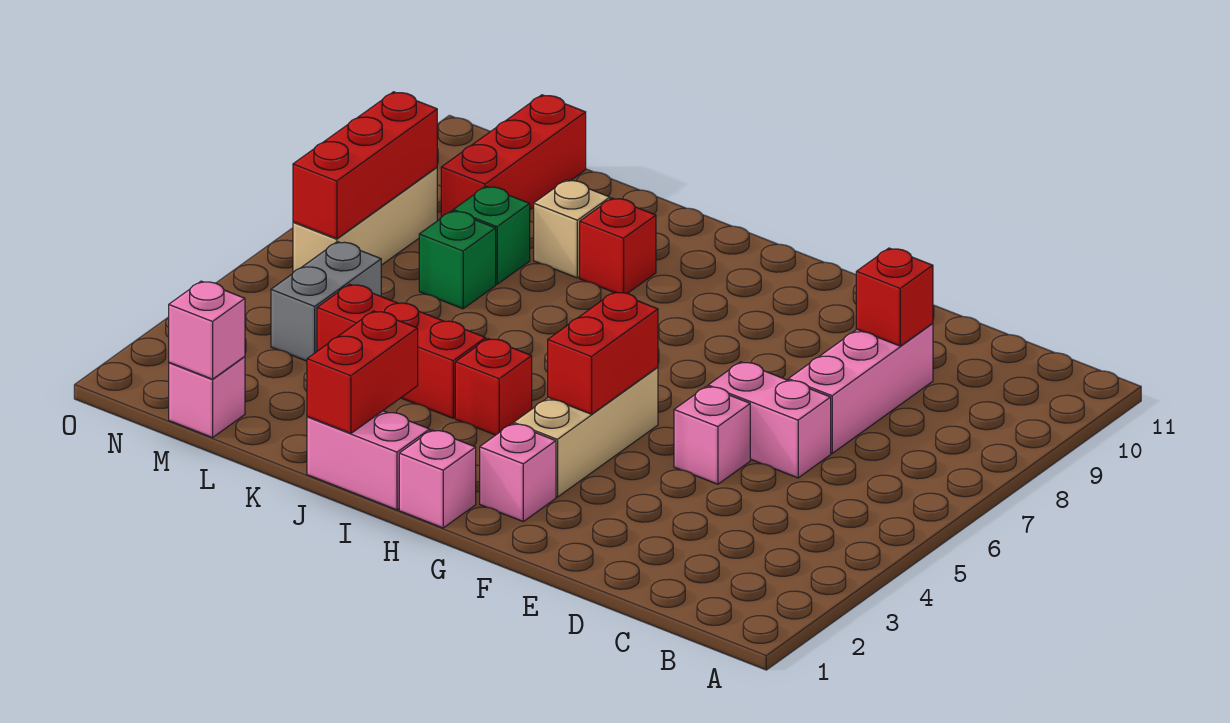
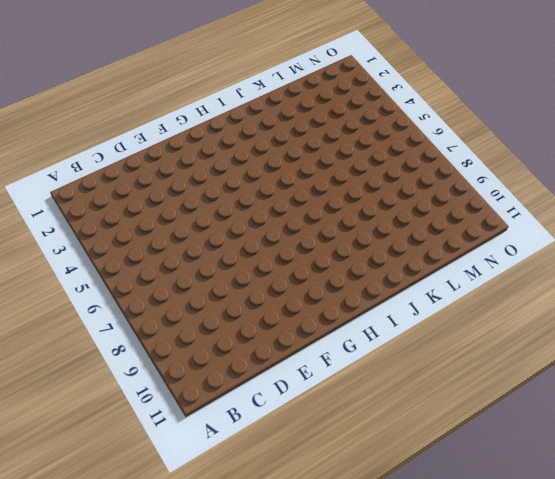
none -> pink 1x2 brick [708,362,831,478]
none -> pink 1x3 brick [788,323,933,453]
none -> pink 1x1 brick [674,386,750,484]

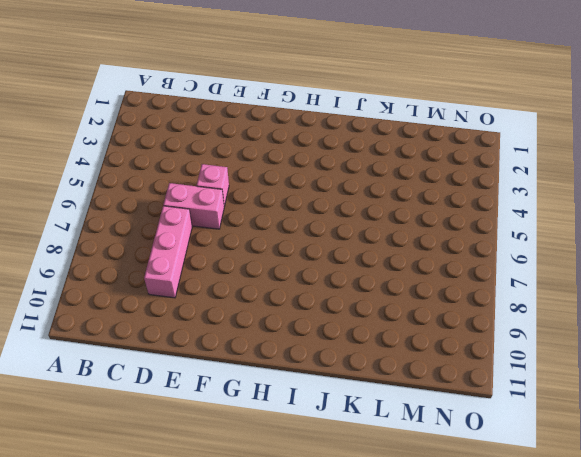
none -> pink 1x1 brick [480,424,556,521]
none -> tan 1x3 brick [514,367,658,497]
none -> pink 1x1 brick [399,430,476,528]

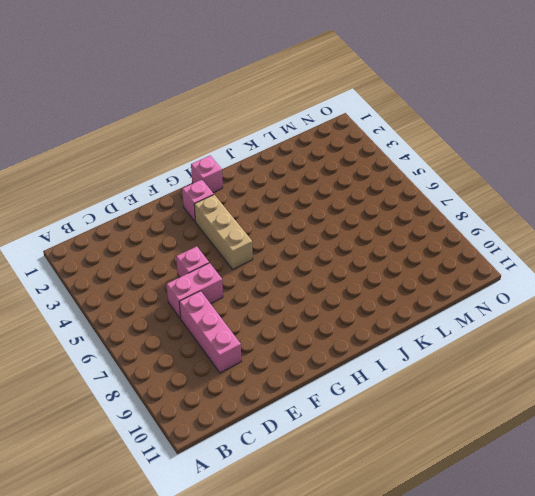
none -> pink 1x2 brick [307,411,430,510]
none -> red 1x1 brick [455,339,532,435]
none -> red 1x3 brick [317,284,486,418]

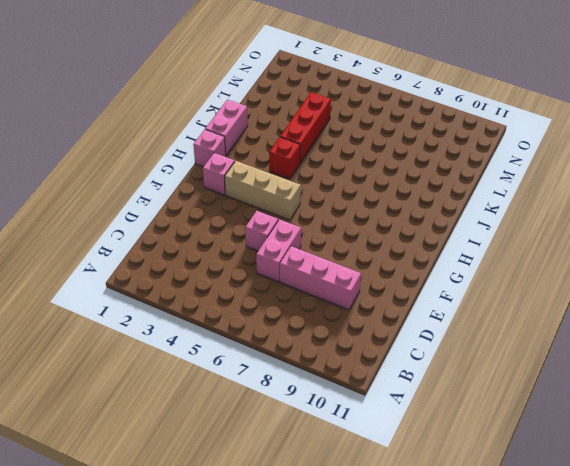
none -> red 1x1 brick [580,198,656,293]
none -> tan 1x1 brick [534,180,610,278]
none -> green 1x1 brick [419,211,496,309]

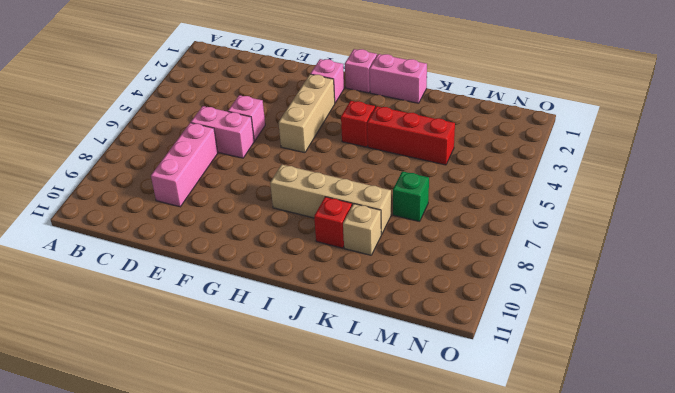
tan 1x4 brick [270,165,391,234] -> none
none -> green 1x1 brick [453,186,530,284]
none -> pink 1x1 brick [169,357,245,438]
none -> grey 1x2 brick [271,242,381,361]

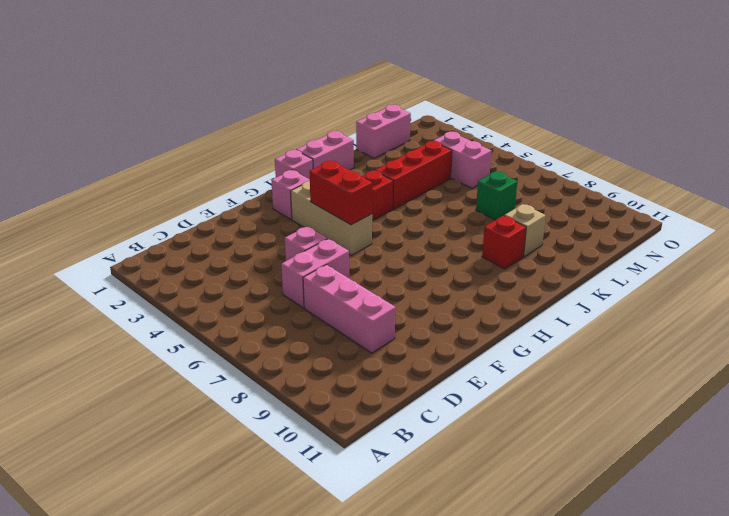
pink 1x2 brick [356,105,411,158] -> pink 1x1 brick [169,357,245,438]
pink 1x2 brick [434,132,491,188] -> grey 1x2 brick [271,242,381,361]
none -> green 1x1 brick [453,186,530,284]
none -> red 1x3 brick [441,95,586,217]
none -> tan 1x3 brick [293,167,437,272]

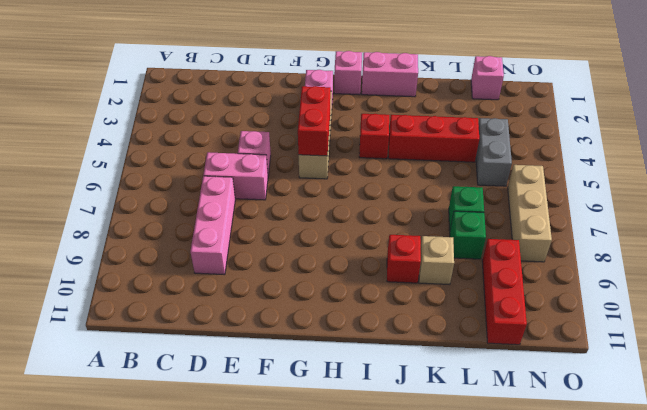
none -> red 1x1 brick [856,248,933,346]
none -> red 1x2 brick [307,311,418,433]
none -> pink 1x1 brick [169,281,245,379]

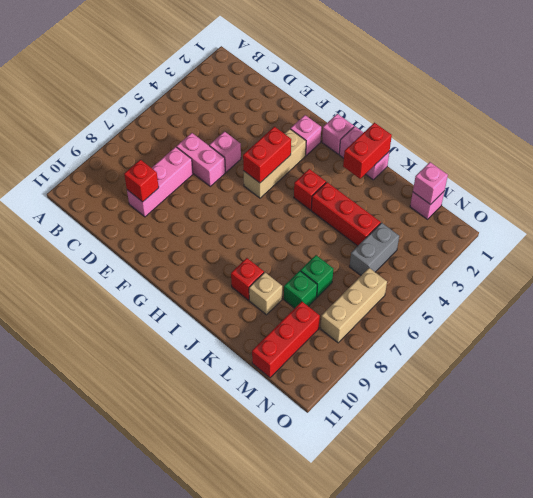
none -> red 1x3 brick [293,92,437,239]

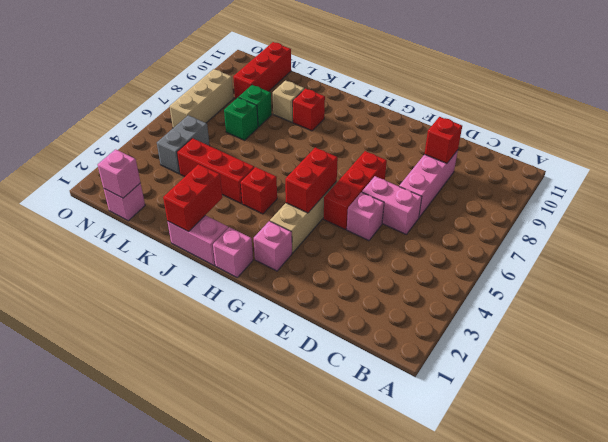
red 1x3 brick [324,151,387,230] -> red 1x3 brick moved to [293,92,437,239]

